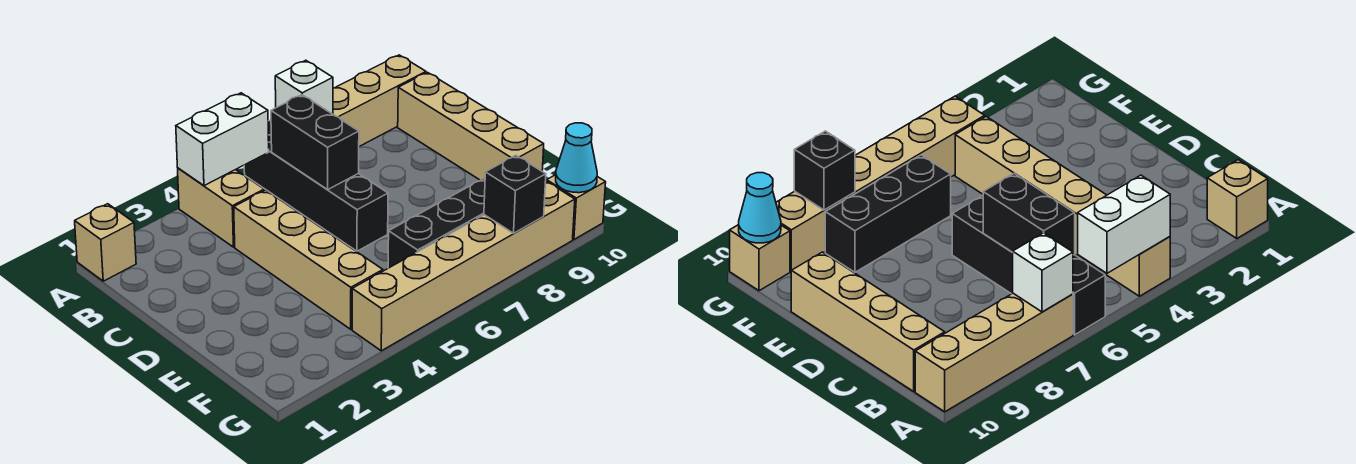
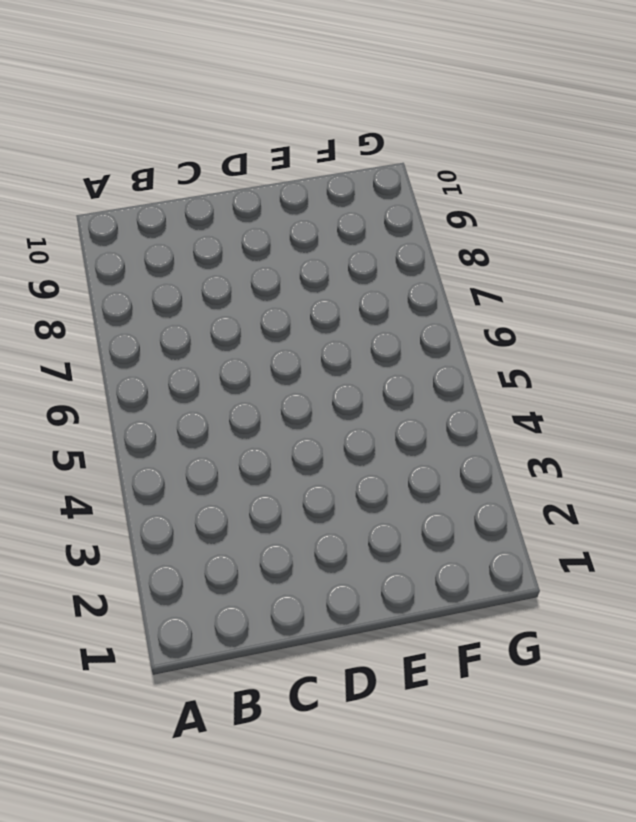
none -> tan 1x1 brick [75,204,136,281]
none -> tan 1x2 brick [178,168,264,247]
none -> black 1x4 brick [244,120,388,251]

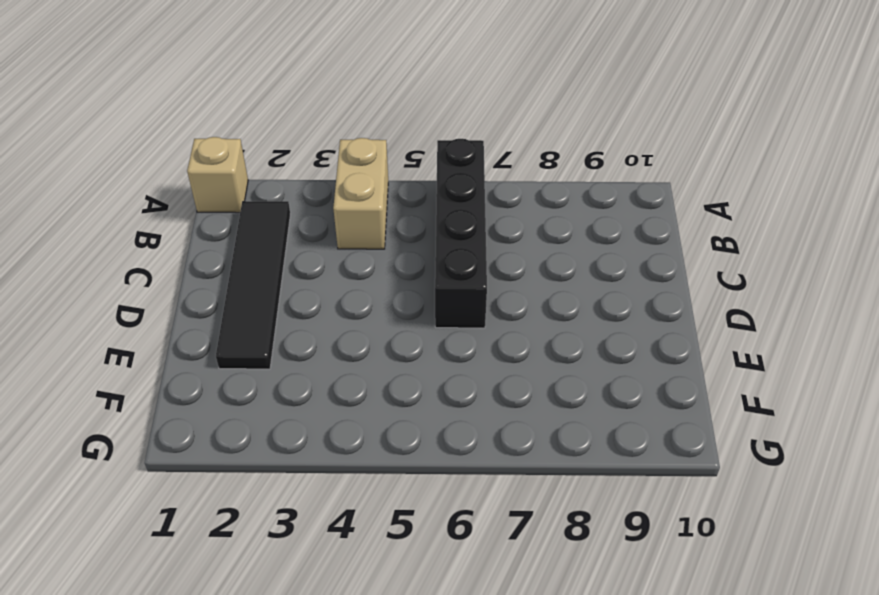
black 1x4 tile [216,201,290,369] -> none
none -> tan 1x4 brick [333,55,426,146]
none -> tan 1x4 brick [398,72,544,180]
none -> tan 1x4 brick [234,190,383,329]

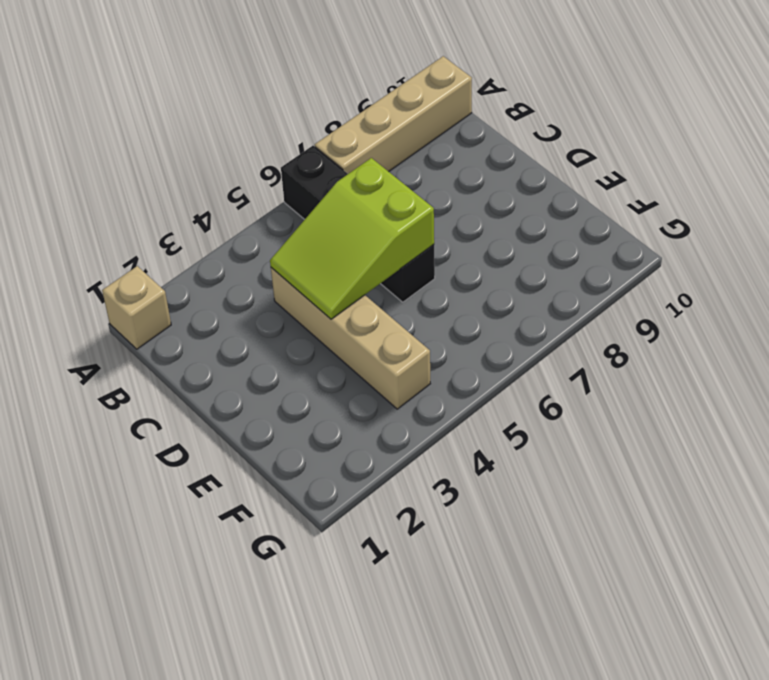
lime 2x3 slope [270,158,434,319] -> black 1x2 brick [271,95,359,189]
none -> tan 1x2 brick [178,168,264,247]
none -> tan 1x4 brick [398,72,544,180]
none -> black 1x3 brick [388,179,485,268]

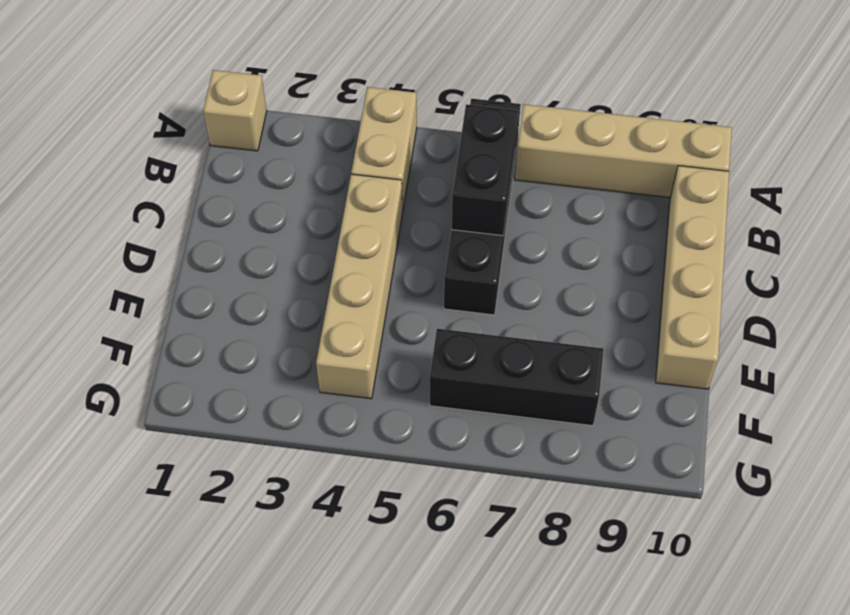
none -> tan 1x6 brick [352,181,575,351]
none -> tan 1x1 brick [547,175,606,239]
none -> white 1x2 brick [176,93,269,186]

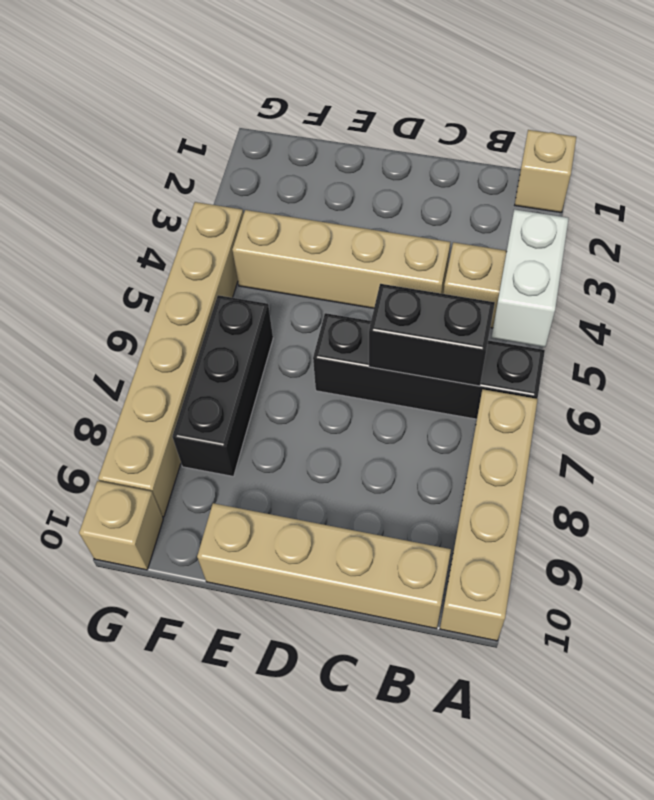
none -> white 1x1 brick [275,60,333,114]
none -> black 1x1 brick [484,155,546,233]
none -> cyan 1x1 cone [556,123,597,193]

